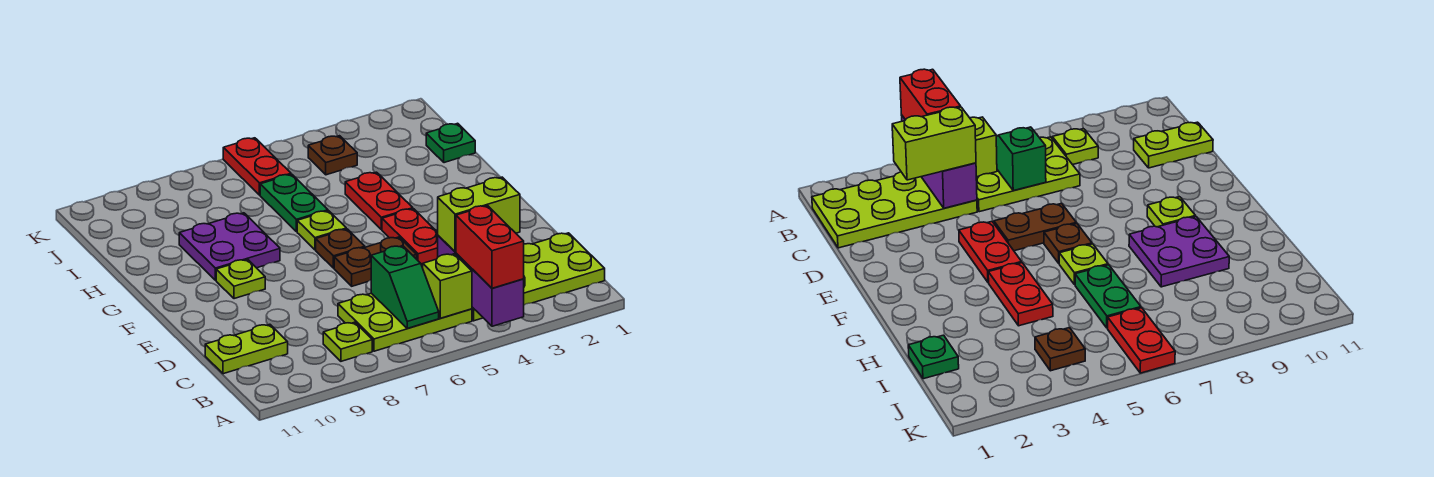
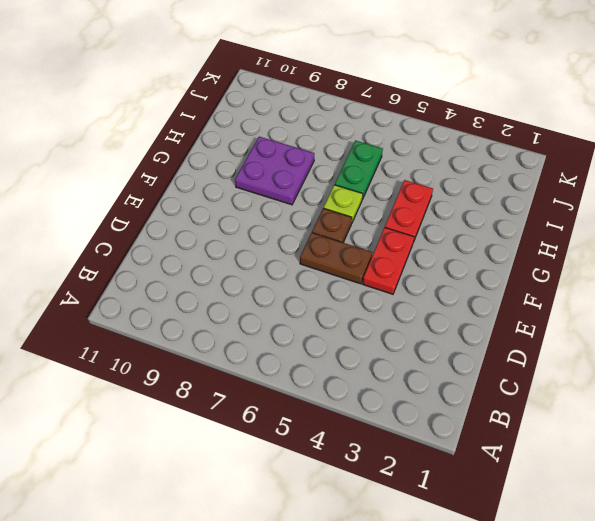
none -> lime 2x4 plate [472,233,605,321]
none -> lime 2x3 plate [338,293,472,351]
none -> lime 1x1 plate [323,322,372,361]

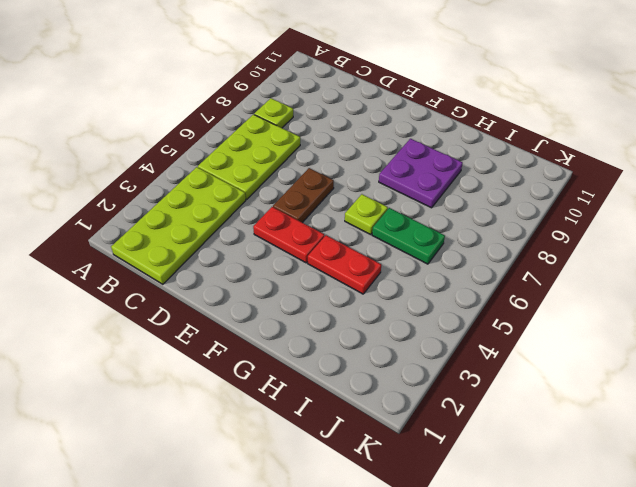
none -> lime 1x2 plate [205,324,288,374]
none -> brown 1x1 plate [316,229,365,268]
none -> lime 1x1 plate [216,260,265,299]

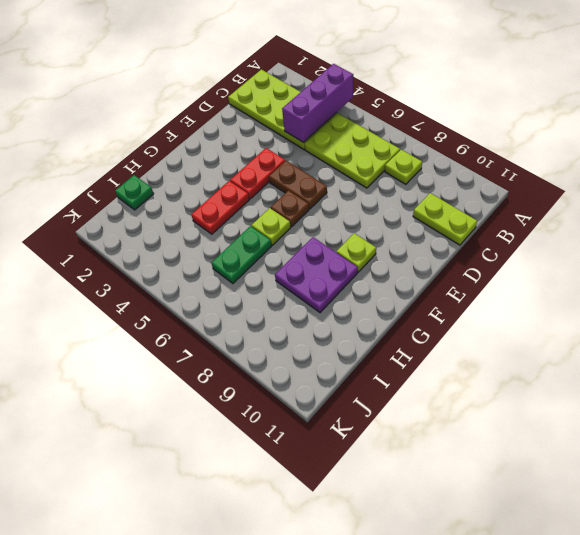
none -> brown 1x1 plate [308,136,357,175]
none -> red 1x2 plate [223,138,291,195]
none -> lime 1x1 brick [423,254,472,318]

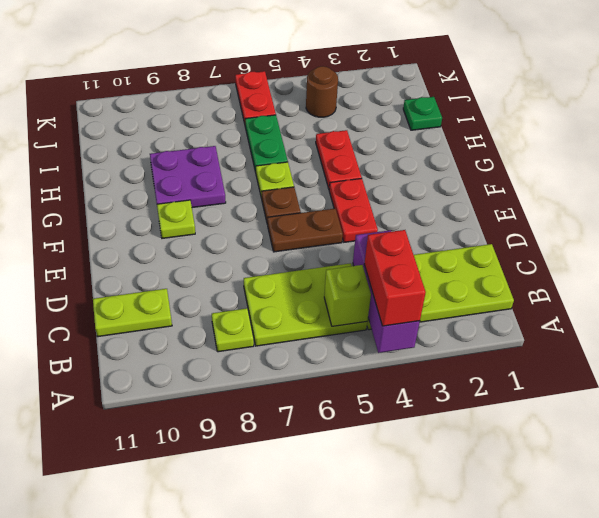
brown 1x1 round brick [306,66,338,117] -> brown 1x1 plate [308,136,357,175]
none -> green 1x2 slope [371,246,439,329]
none -> lime 1x2 brick [438,177,520,252]

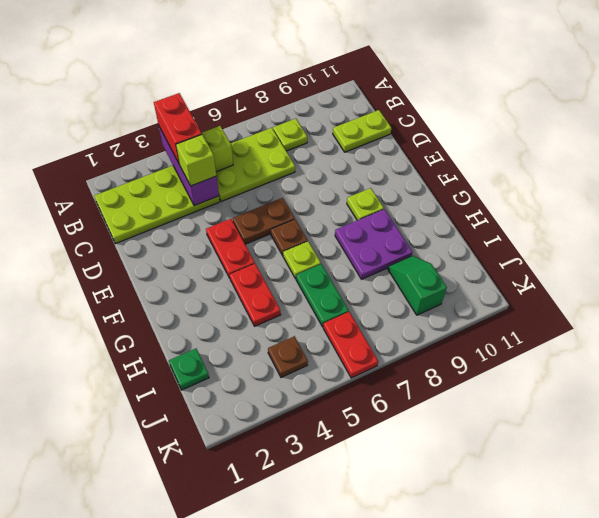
lime 1x1 brick [176,135,216,186] -> lime 1x2 brick [438,177,520,252]
green 1x2 slope [388,256,447,315] -> green 1x2 slope moved to [371,246,439,329]

